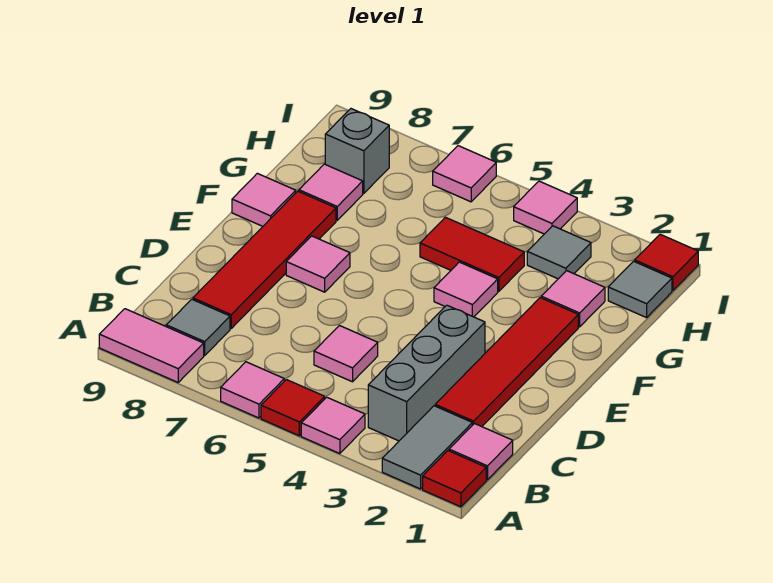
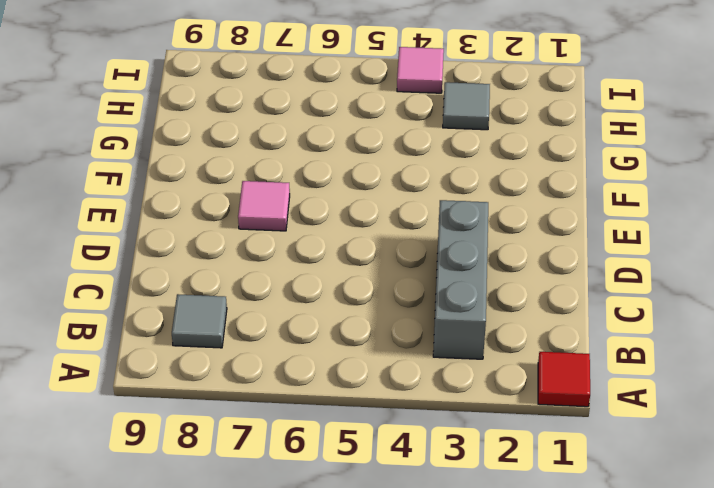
none -> grey 1x2 tile [382,406,472,489]
none -> pink 1x1 tile [301,397,365,454]
none -> red 1x1 tile [261,380,325,436]

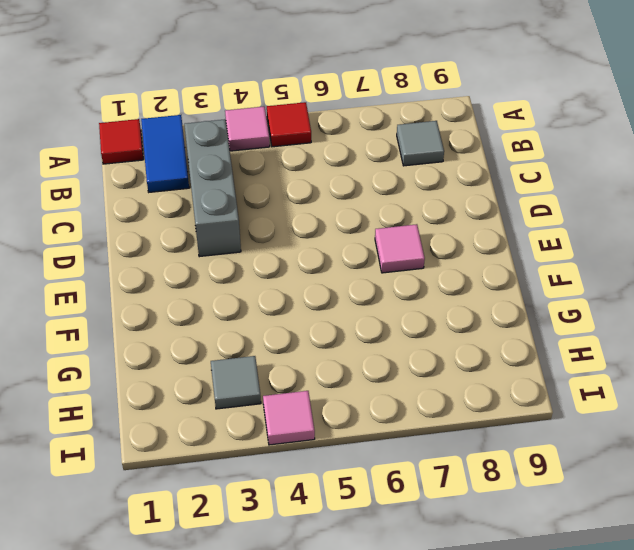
blue 1x2 tile [141,115,189,192] -> grey 1x2 tile [382,406,472,489]
none -> pink 1x1 tile [221,362,284,418]
none -> pink 1x2 tile [99,309,204,382]
none -> pink 1x1 tile [449,424,513,480]

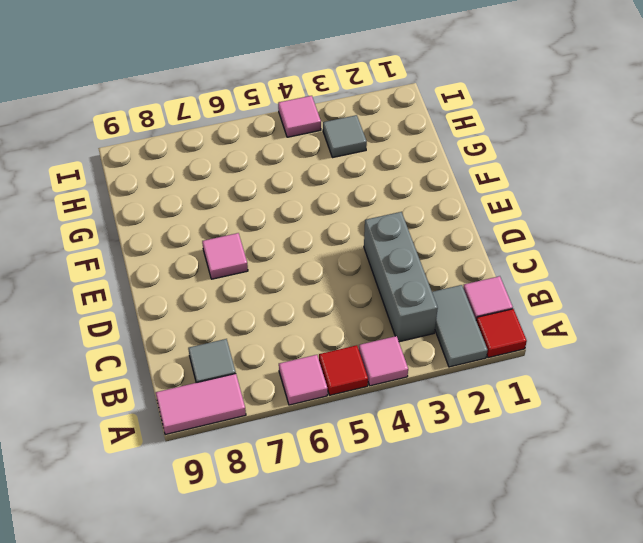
none -> red 1x4 tile [435,298,578,427]
none -> pink 1x1 tile [314,326,378,382]
none -> red 1x4 tile [193,191,336,328]

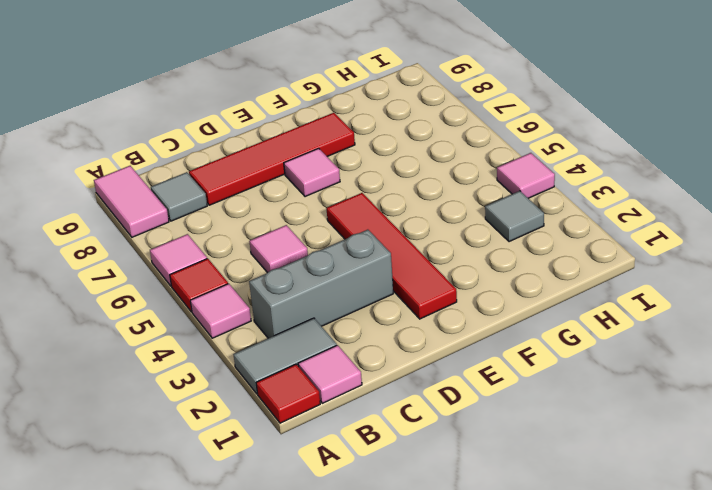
red 1x4 tile [326,193,457,319] -> red 1x4 tile turned to [435,298,578,427]
none -> pink 1x1 tile [434,262,498,317]
none -> pink 1x1 tile [232,173,296,226]
none -> pink 1x1 tile [541,271,605,327]

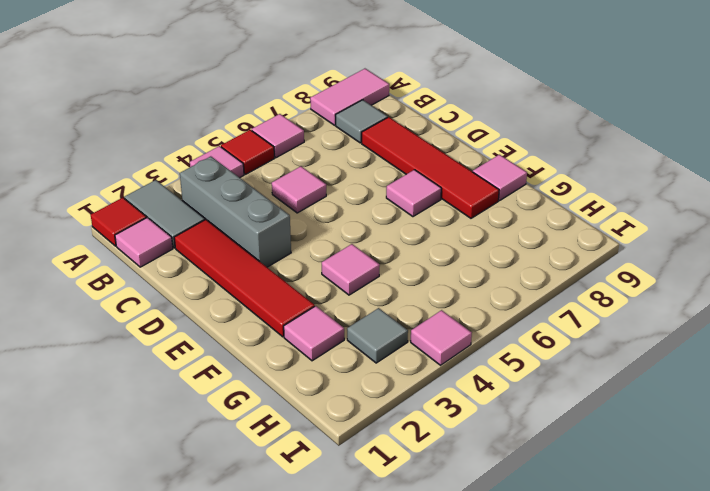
none -> red 1x2 tile [420,217,524,291]
none -> pink 1x1 tile [299,164,363,220]
none -> grey 1x1 tile [608,261,672,318]

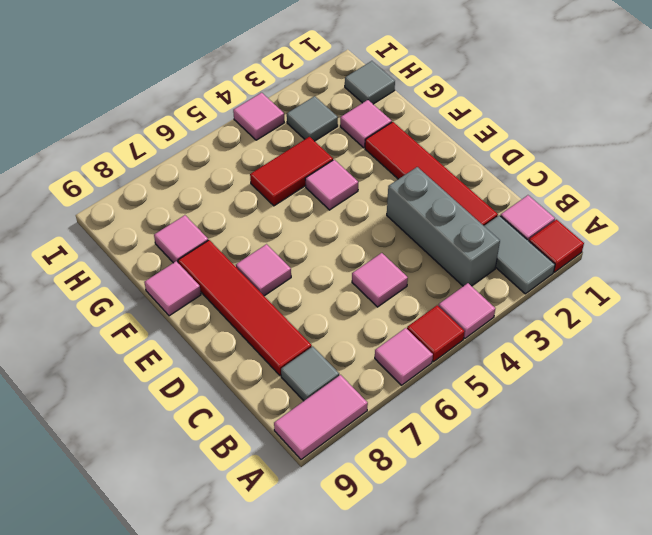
none -> grey 1x1 brick [325,109,389,193]
none -> red 1x1 tile [635,234,698,290]
none -> pink 1x1 tile [433,146,496,202]

